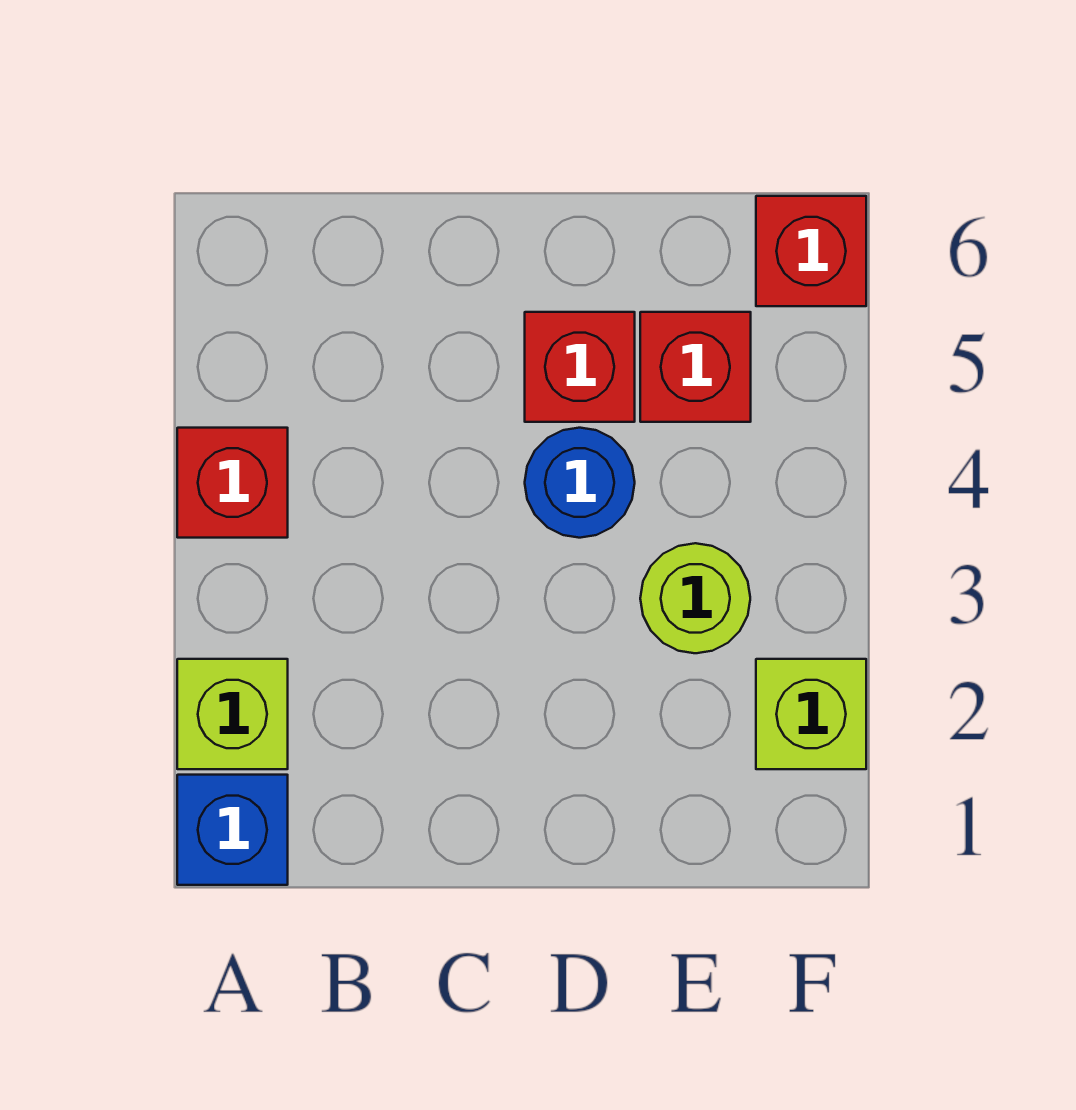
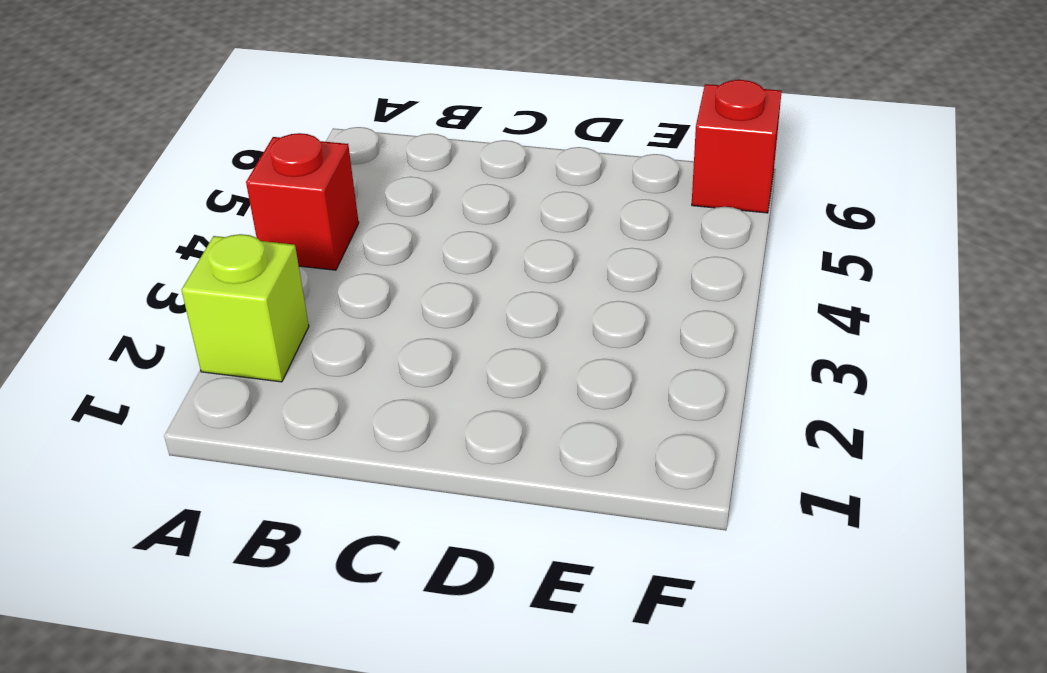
none -> blue 1x1 brick [177,775,288,885]
none -> blue 1x1 round brick [525,428,635,538]

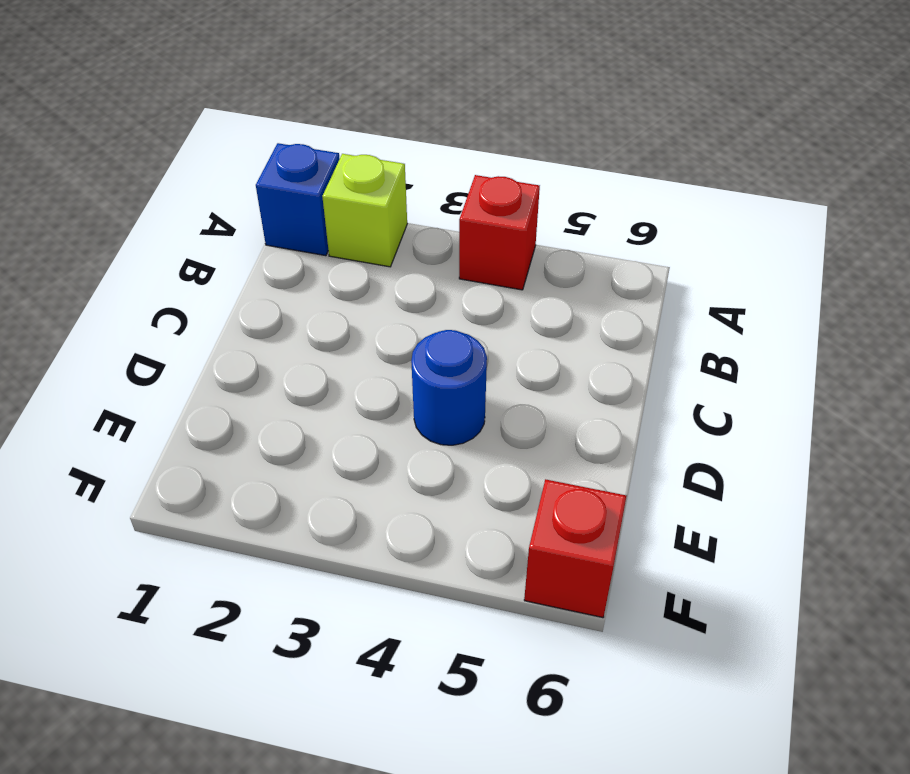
none -> red 1x1 brick [525,312,635,422]
none -> lime 1x1 round brick [640,543,750,653]

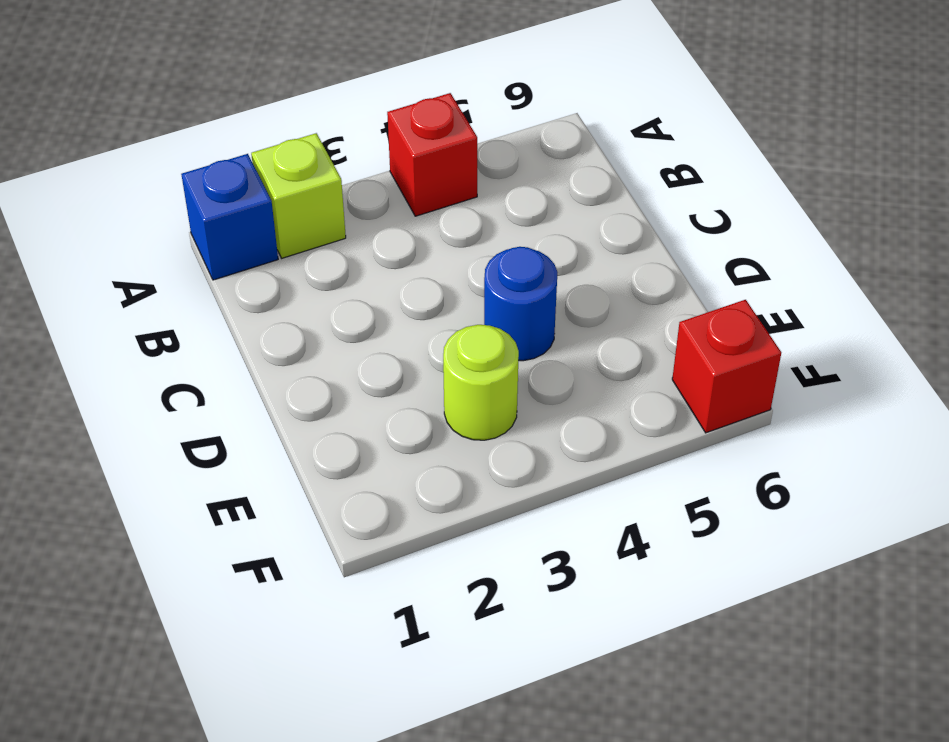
none -> red 1x1 brick [525,312,635,422]
none -> red 1x1 brick [640,312,751,422]

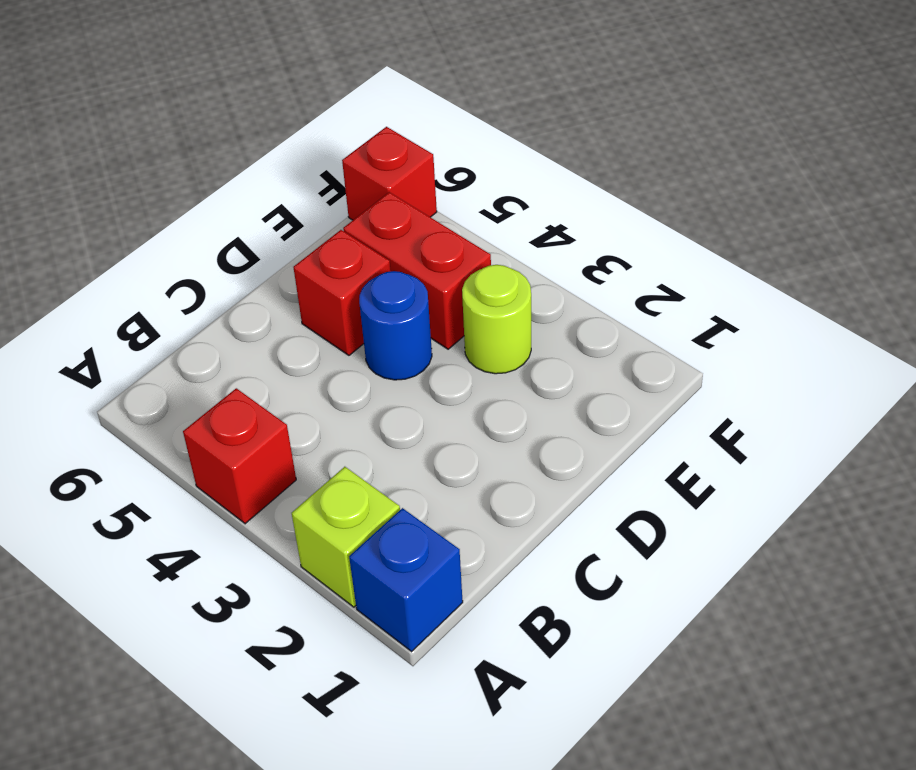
red 1x2 brick [343,192,491,349] -> red 1x1 brick [640,312,751,422]
none -> lime 1x1 brick [756,659,866,769]

